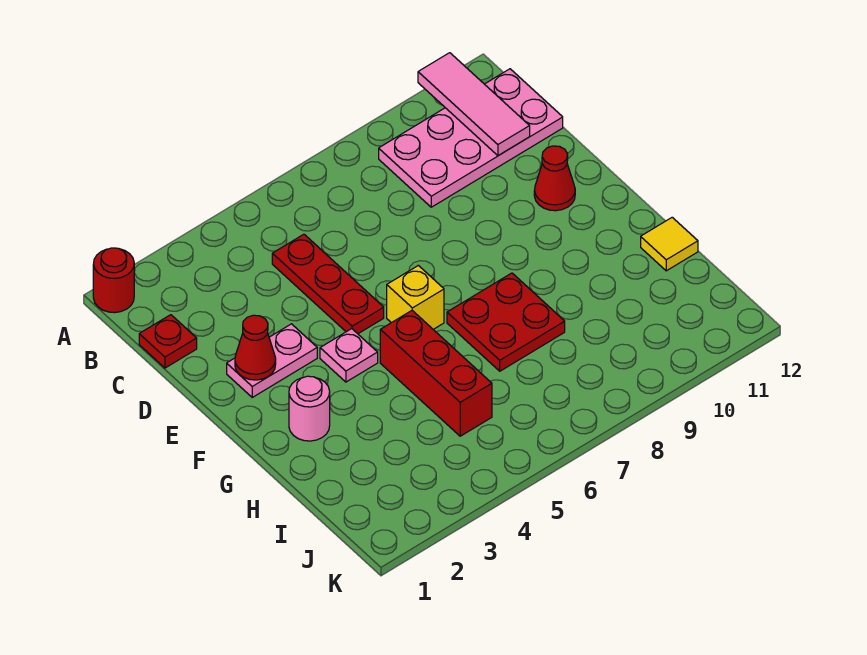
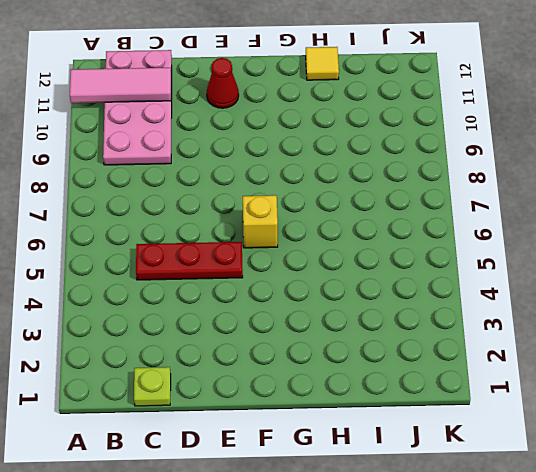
lime 1x1 plate [134,367,171,406] -> red 1x1 plate [139,315,197,368]
none -> red 1x1 round brick [93,248,134,313]
none -> pink 1x2 plate [227,324,317,397]
none -> pink 1x1 plate [320,329,378,382]

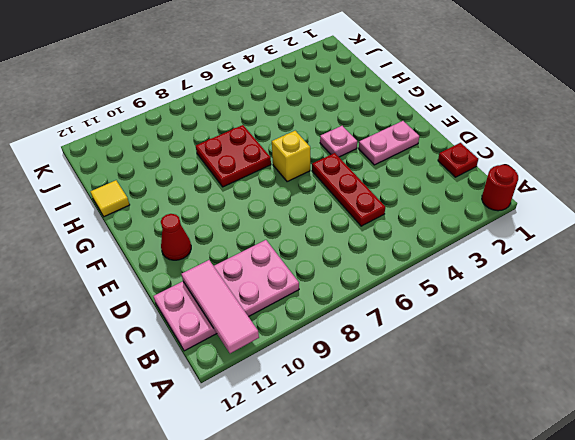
none -> pink 1x1 round brick [289,376,330,441]
none -> red 1x3 brick [380,311,492,436]
none -> red 1x1 cone [235,315,276,380]

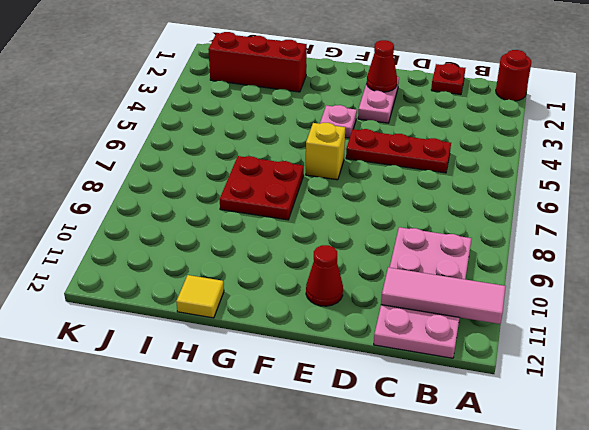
red 1x3 brick [208,32,307,92] -> red 1x3 brick moved to [380,311,492,436]
none -> pink 1x1 round brick [289,376,330,441]

